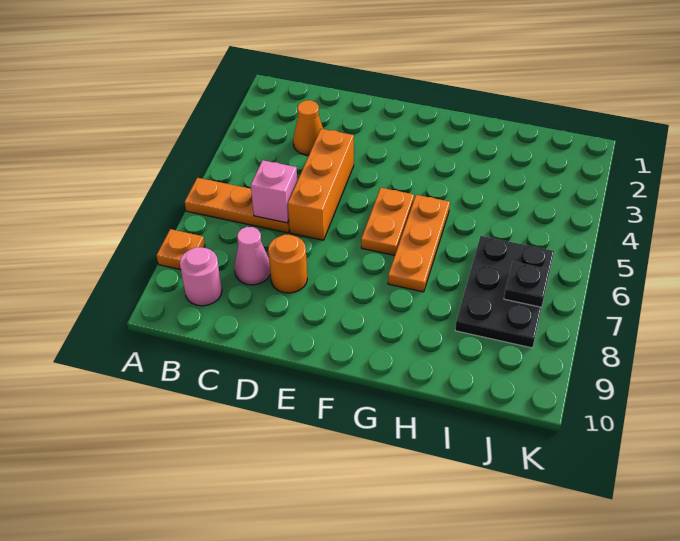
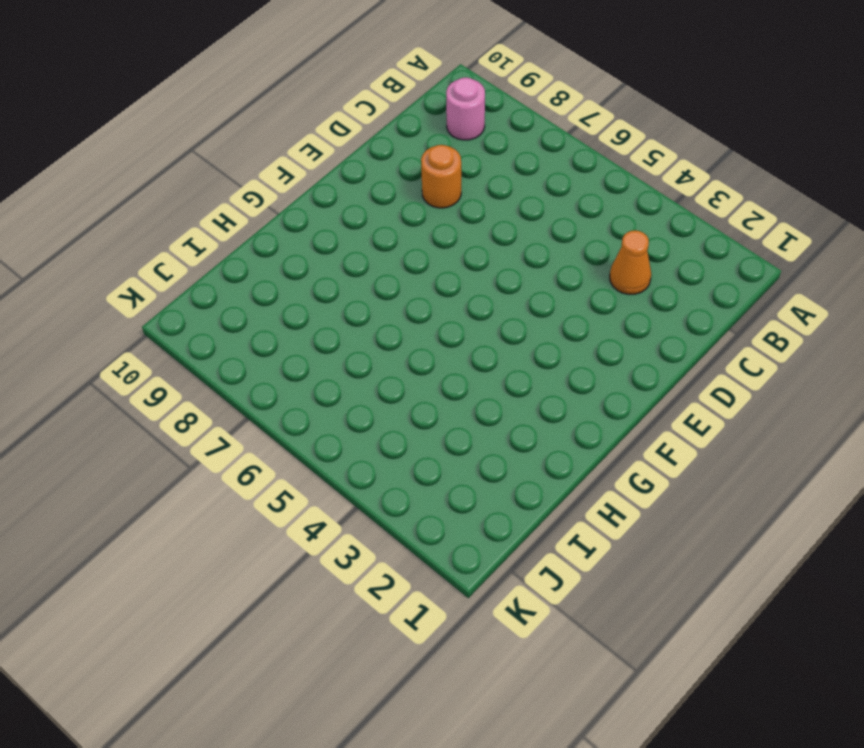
none -> orange 1x3 plate [185,178,290,233]
none -> orange 1x1 plate [156,229,205,270]
none -> pink 1x1 cone [234,227,270,285]

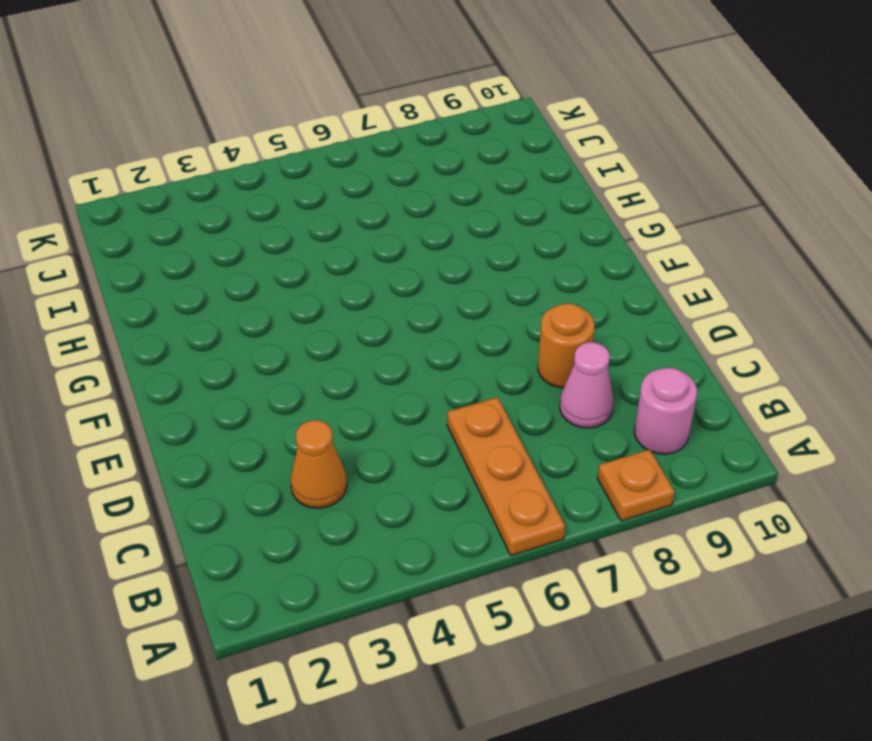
none -> orange 1x3 brick [288,129,354,240]
none -> orange 1x2 plate [361,188,414,255]
none -> orange 1x3 plate [388,195,450,292]

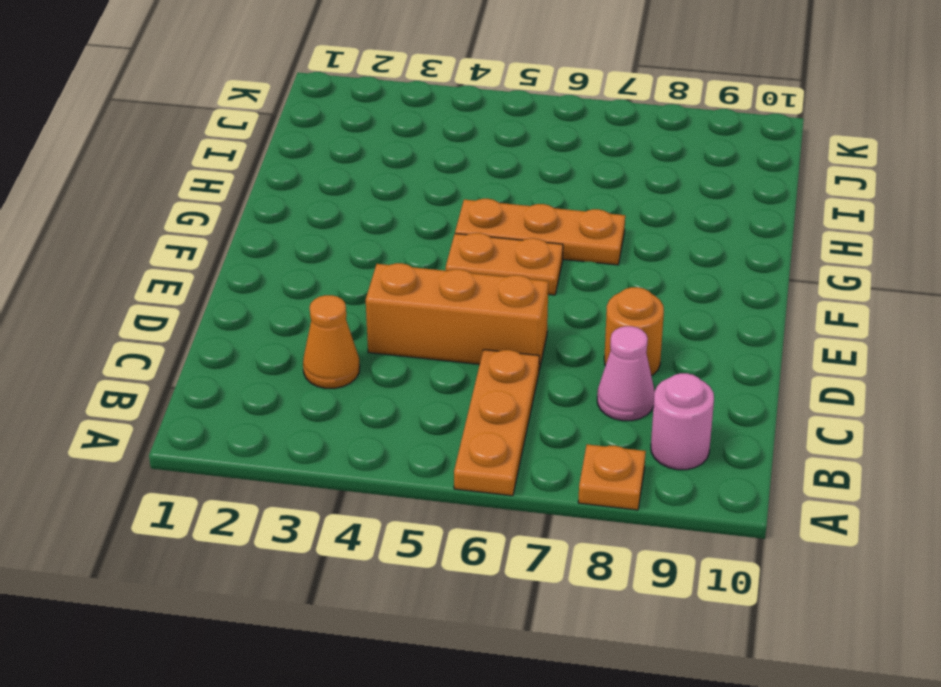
none -> black 2x3 plate [455,236,554,348]
none -> pink 1x1 brick [251,160,297,223]
none -> black 1x1 plate [504,262,550,307]

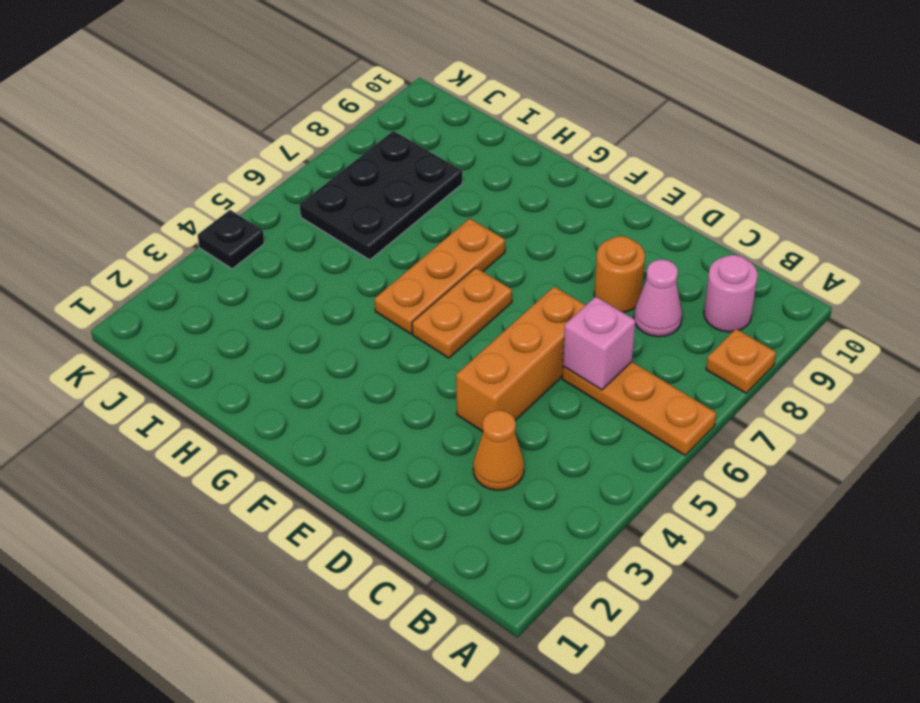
black 1x1 plate [198,210,264,269] -> black 1x1 plate moved to [504,262,550,307]

